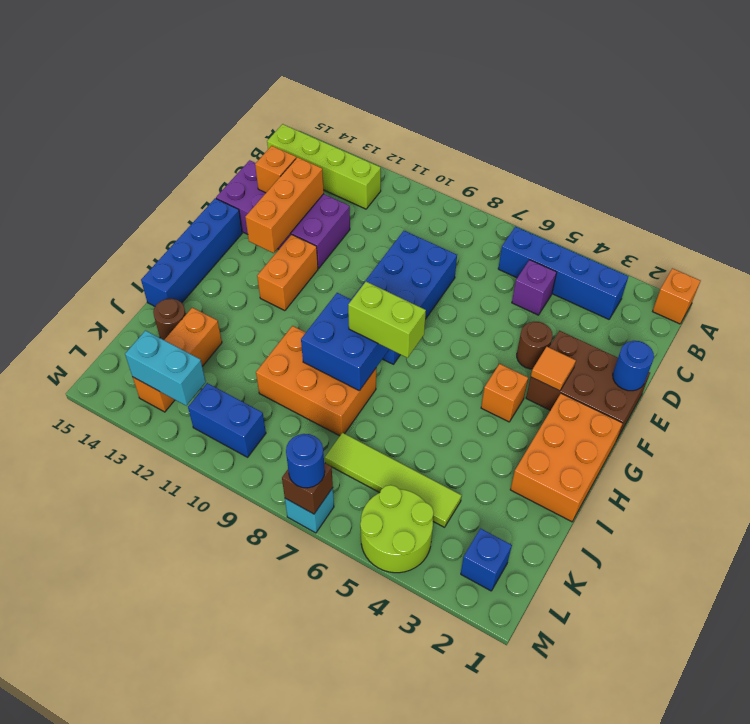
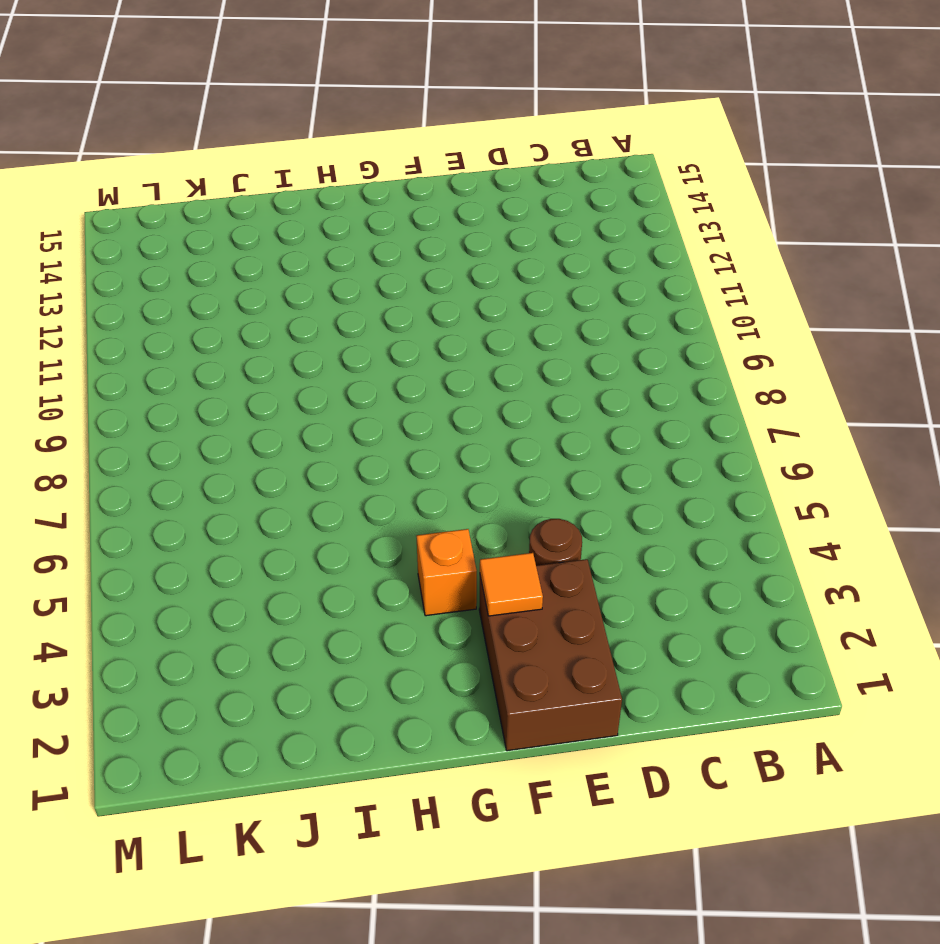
none -> orange 1x1 brick [653,268,700,324]
none -> blue 1x4 brick [498,227,628,319]
none -> lime 1x4 brick [267,124,381,209]

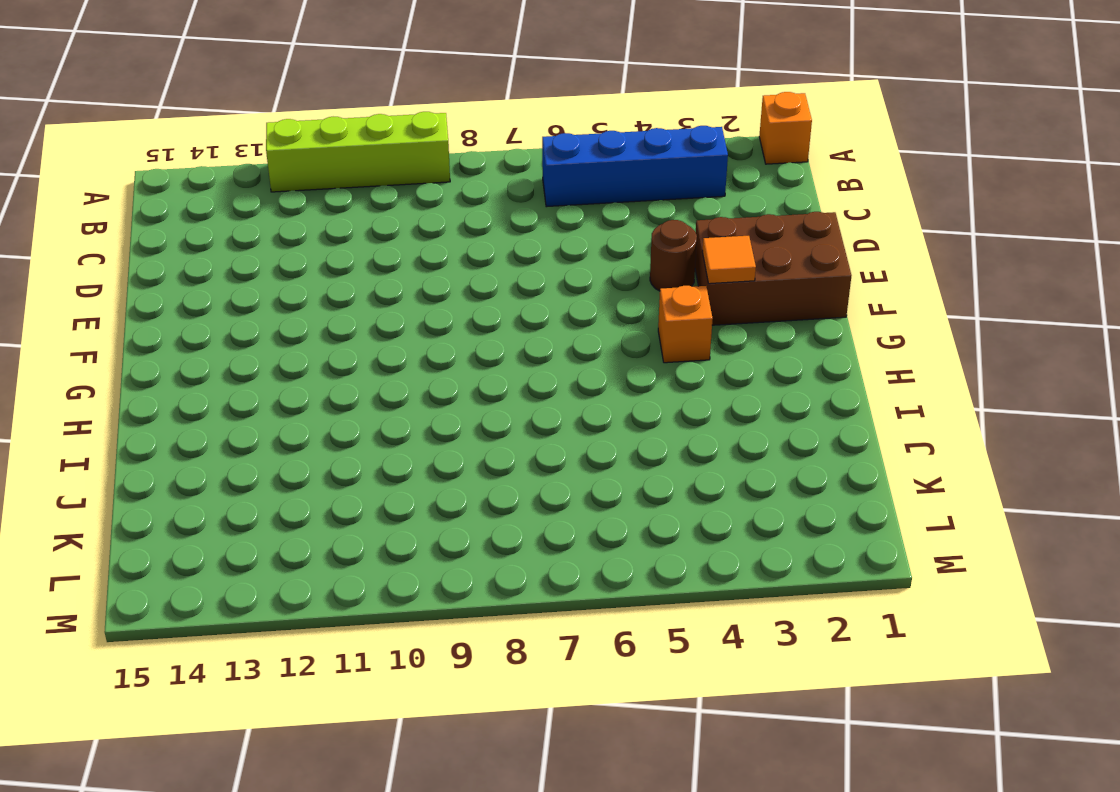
lime 1x4 brick [266,112,450,192] -> lime 1x4 brick moved to [267,124,381,209]
none -> purple 1x1 brick [512,260,557,315]
none -> blue 2x4 brick [351,231,457,364]
none -> purple 2x4 brick [216,160,350,268]

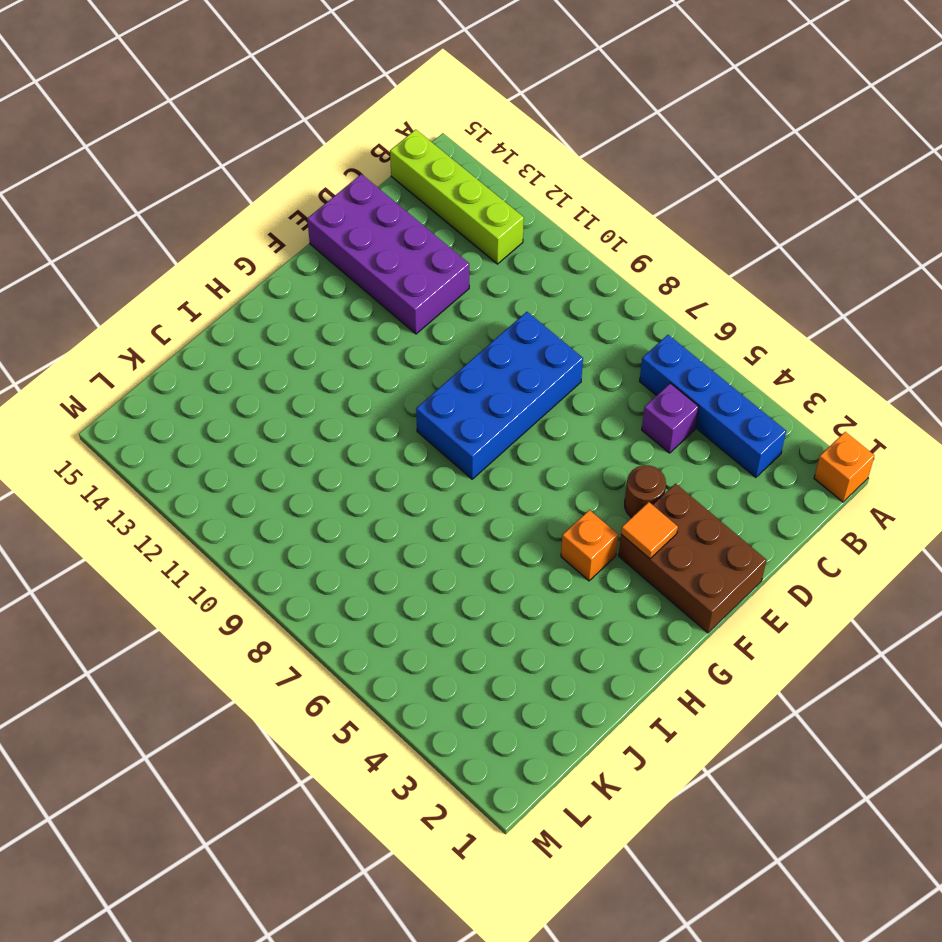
none -> orange 1x2 brick [257,235,318,311]
none -> blue 1x4 brick [141,198,242,306]
none -> orange 2x3 brick [510,393,623,522]

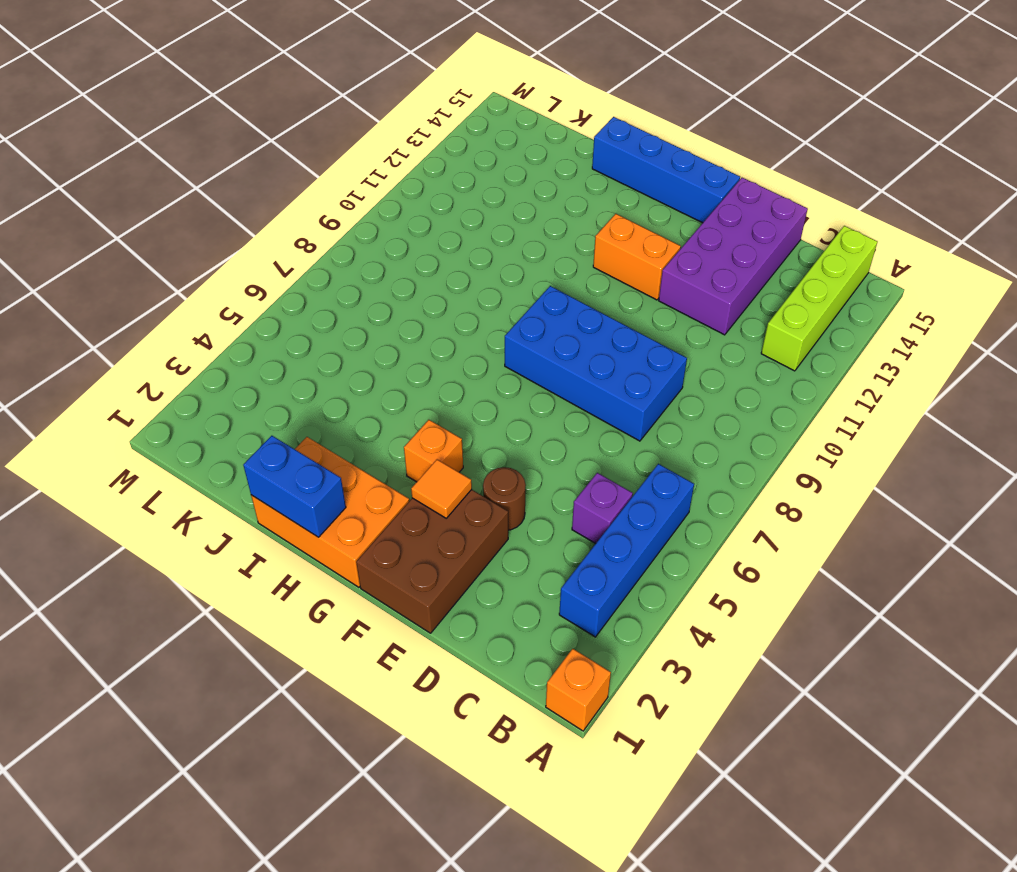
blue 1x2 brick [243,436,346,537] -> blue 1x2 brick turned to [188,383,266,457]
none -> orange 2x3 brick [256,326,376,436]
none -> orange 1x3 brick [133,308,222,412]
none -> brown 1x1 round brick [153,299,186,340]

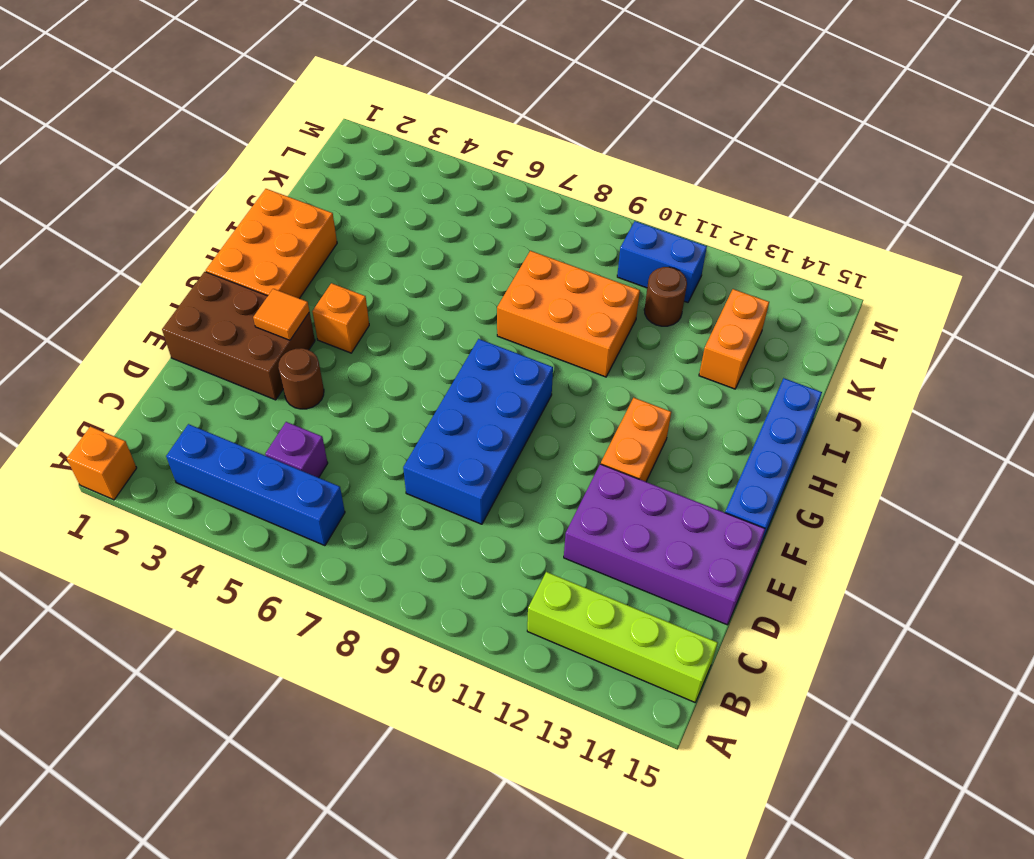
orange 1x2 brick [699,289,769,389] -> orange 1x3 brick [133,308,222,412]
brown 1x1 round brick [644,267,687,326] -> brown 1x1 round brick moved to [153,299,186,340]
none -> lime 1x4 tile [325,433,462,527]
none -> blue 1x1 brick [461,529,512,591]
none -> lime 2x2 round brick [360,485,434,573]

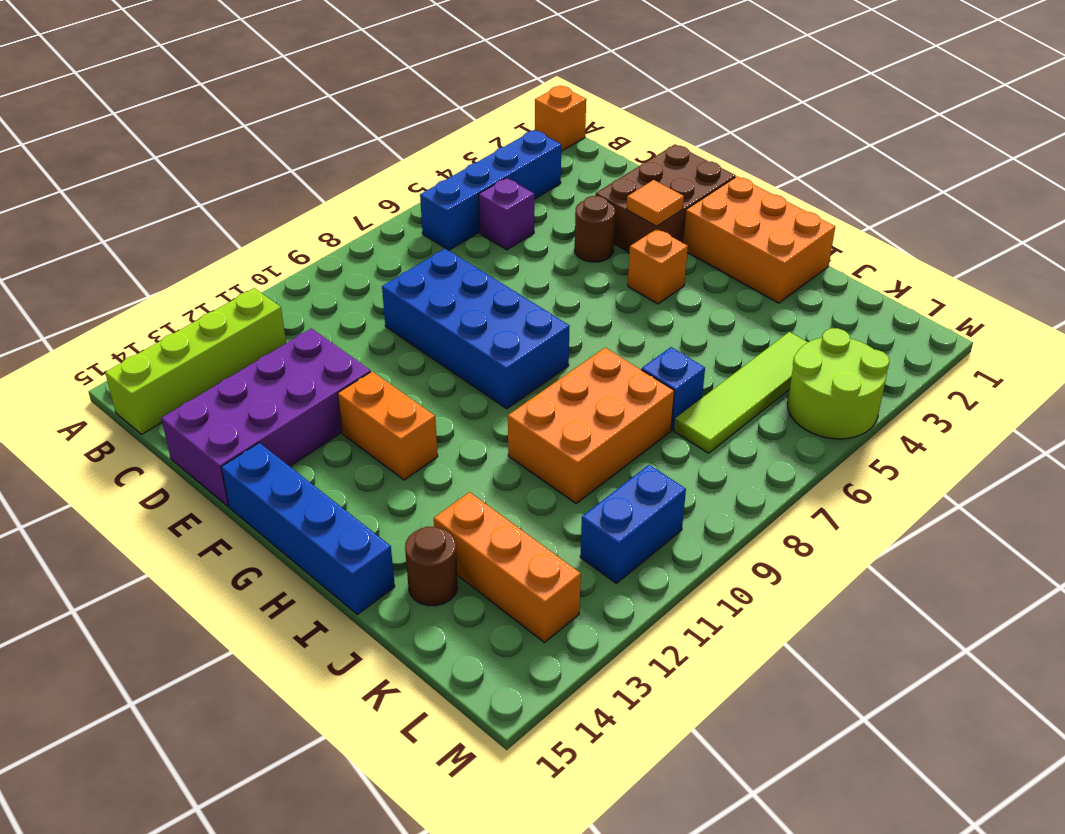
blue 1x1 brick [642,347,705,430] -> blue 1x1 brick moved to [461,529,512,591]
none -> cyan 1x1 brick [285,488,334,533]
none -> orange 1x3 brick [245,157,324,253]
none -> orange 1x1 brick [255,146,296,193]

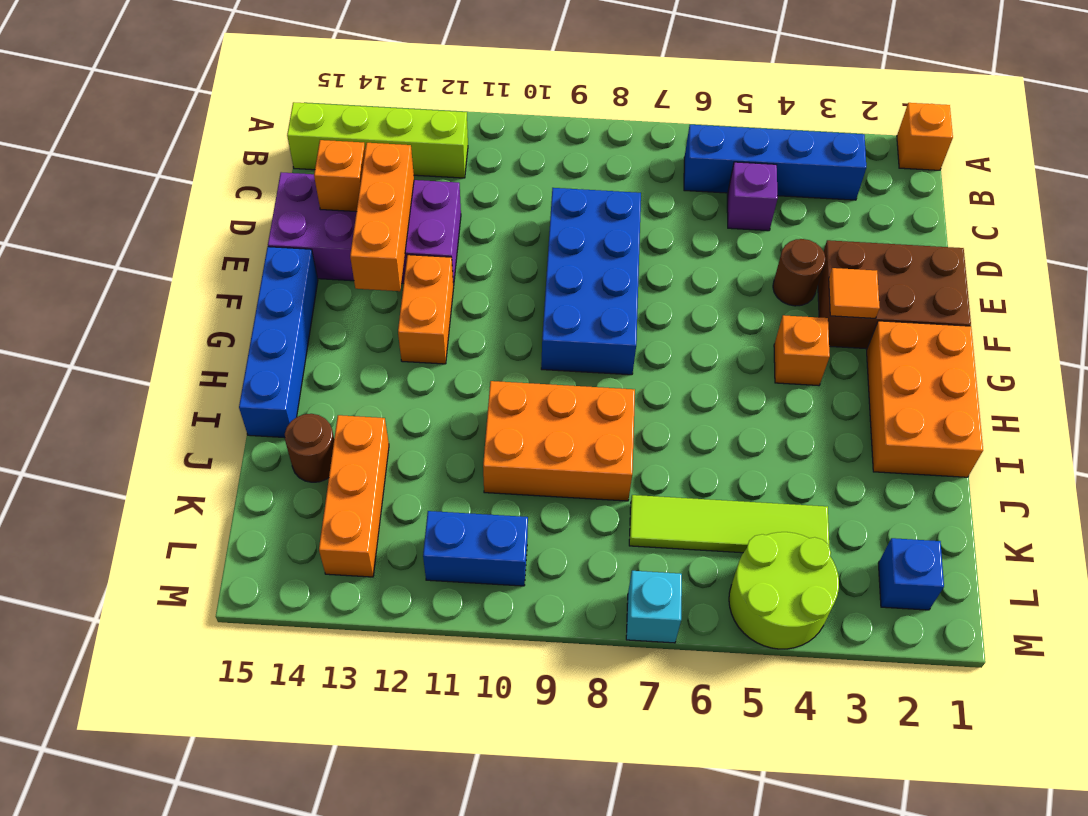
none -> blue 1x1 round brick [613,341,654,391]
none -> blue 2x2 brick [301,293,389,391]
none -> cyan 1x2 brick [125,331,206,406]

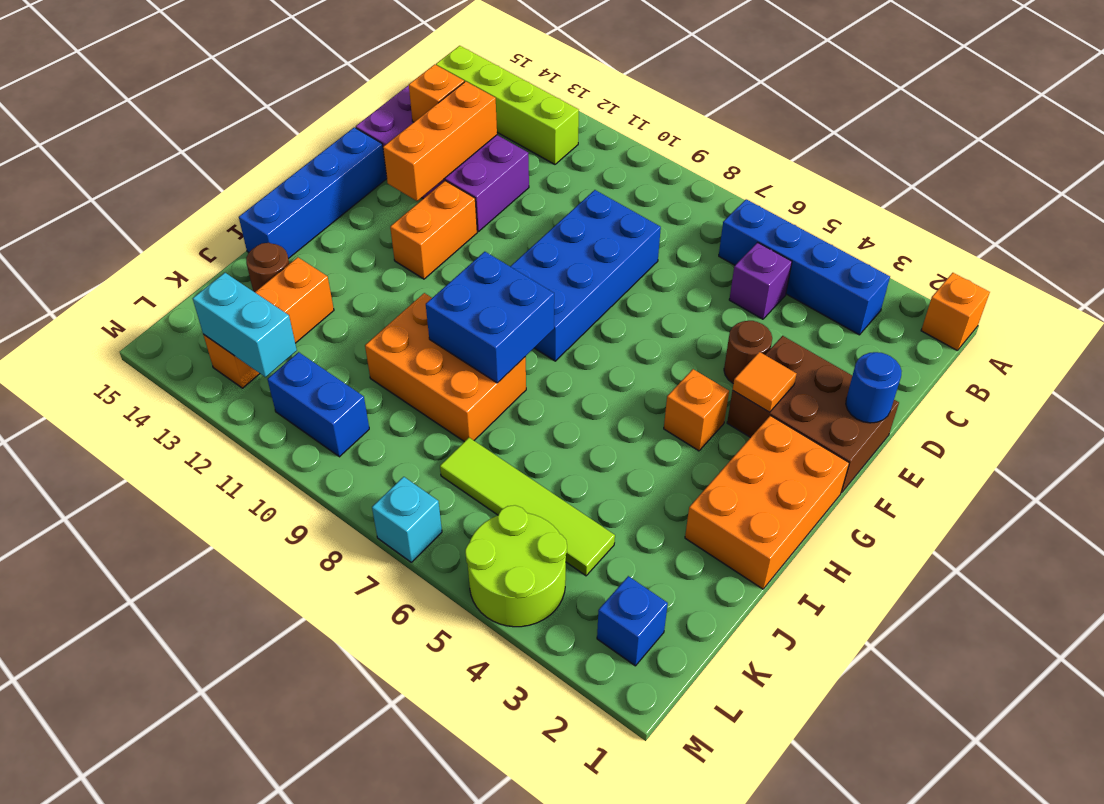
none -> brown 1x1 brick [282,463,333,514]
none -> lime 1x2 brick [348,282,426,358]
none -> blue 1x1 round brick [286,434,325,488]

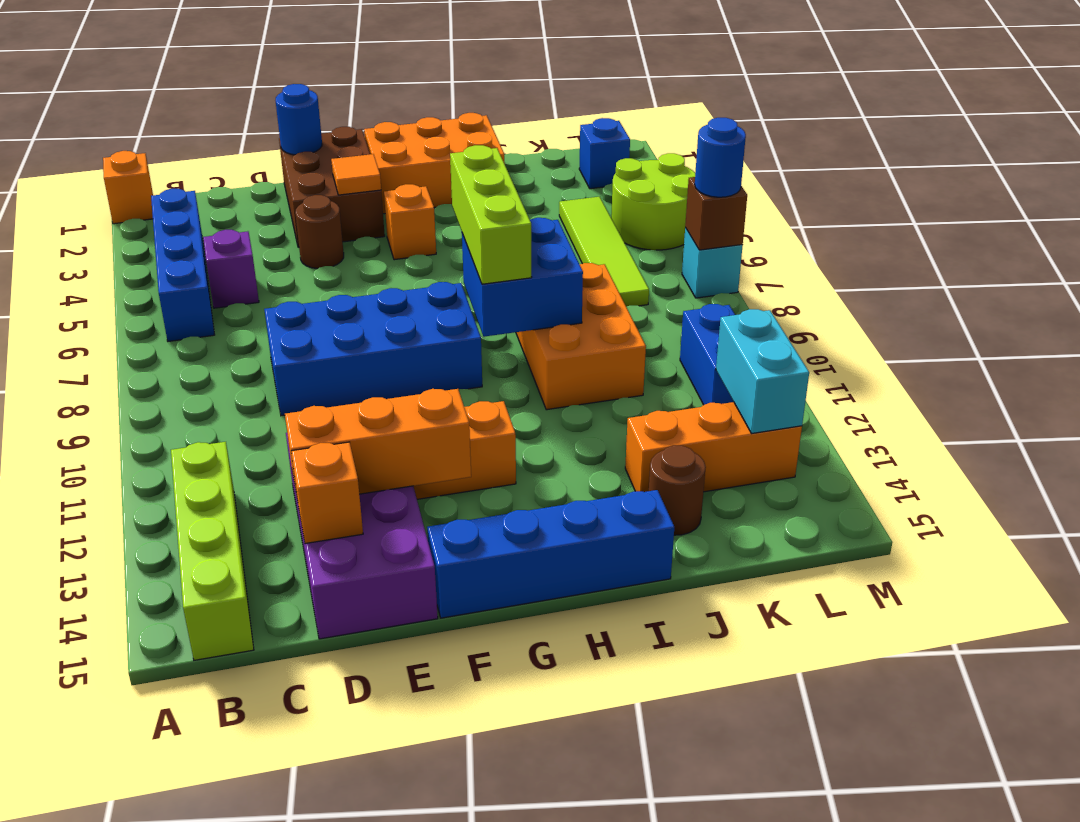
lime 1x3 brick [450,145,532,284] -> lime 1x2 brick [348,282,426,358]

